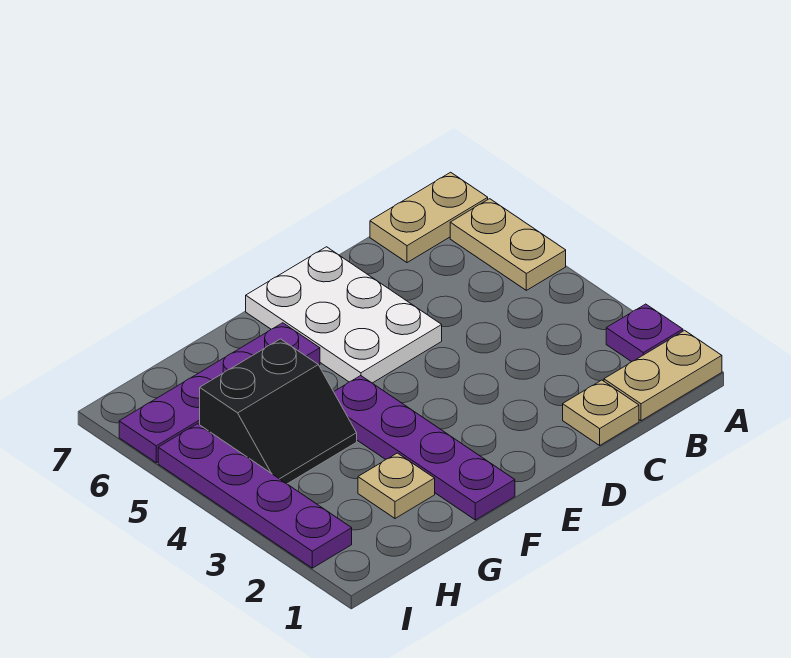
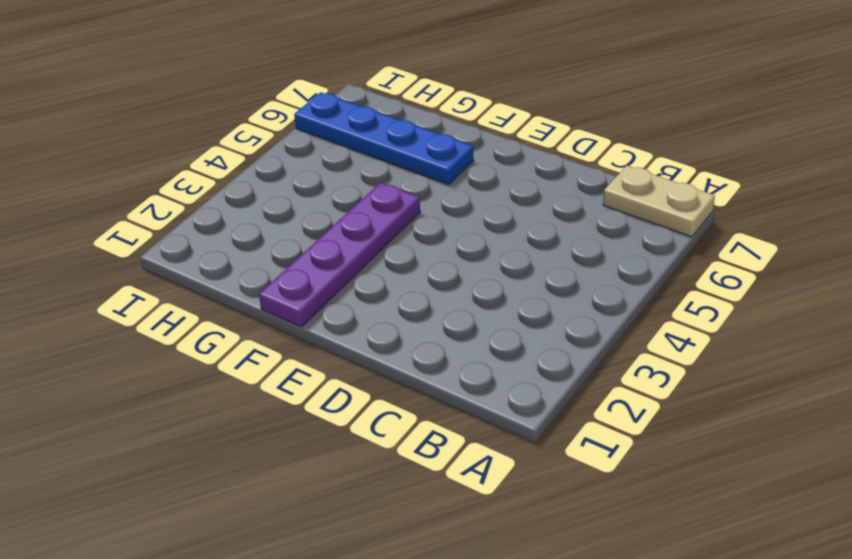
blue 1x4 plate [294,92,474,185] -> purple 1x4 plate [119,323,320,463]
none -> tan 1x2 plate [604,330,722,421]
none -> purple 1x1 plate [606,304,683,362]

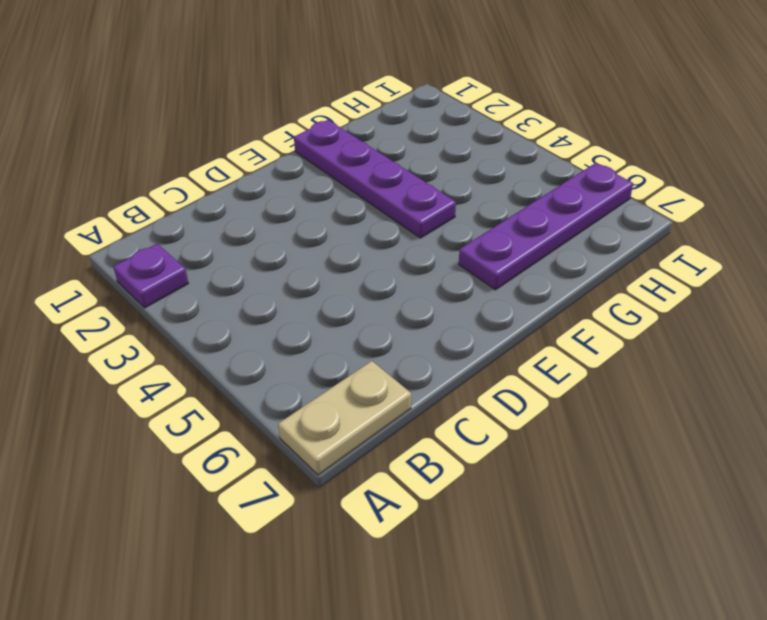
none -> tan 1x2 plate [604,330,722,421]
none -> tan 1x2 plate [450,199,566,290]

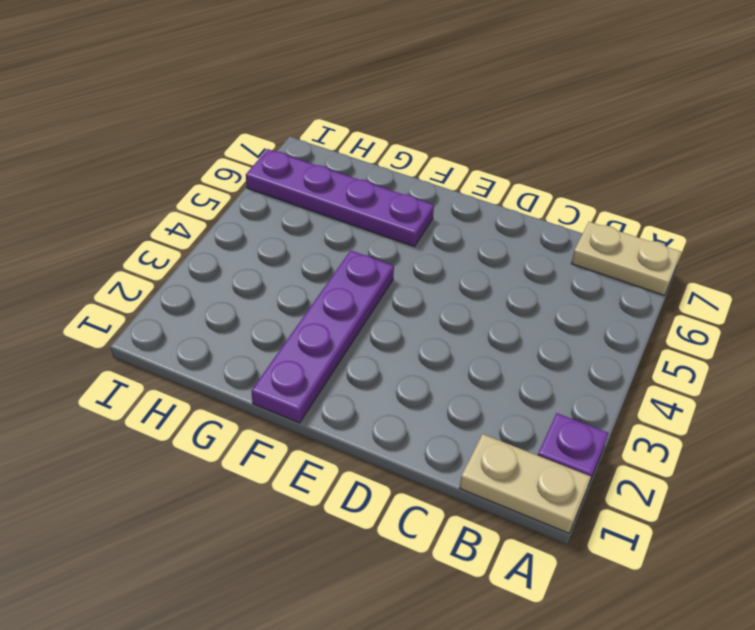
none -> tan 1x2 plate [450,199,566,290]
none -> tan 1x1 plate [563,380,639,445]

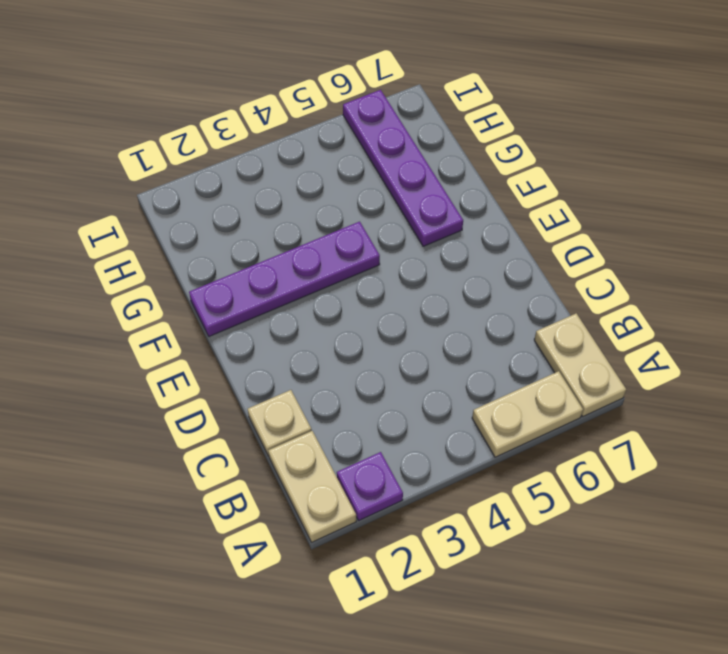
none -> white 2x3 plate [246,247,442,383]
none -> tan 1x1 plate [358,453,435,518]

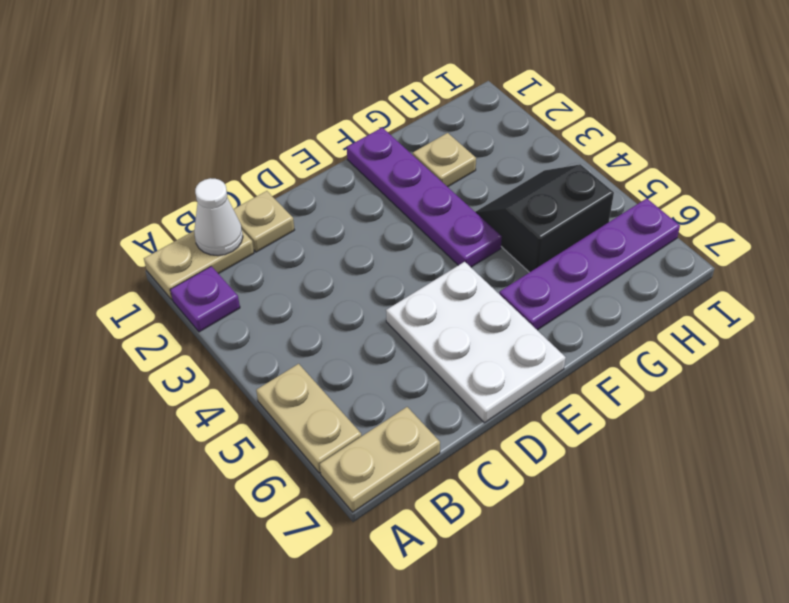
white 1x1 cone [194,178,243,256] -> none
none -> purple 1x4 plate [158,424,352,568]

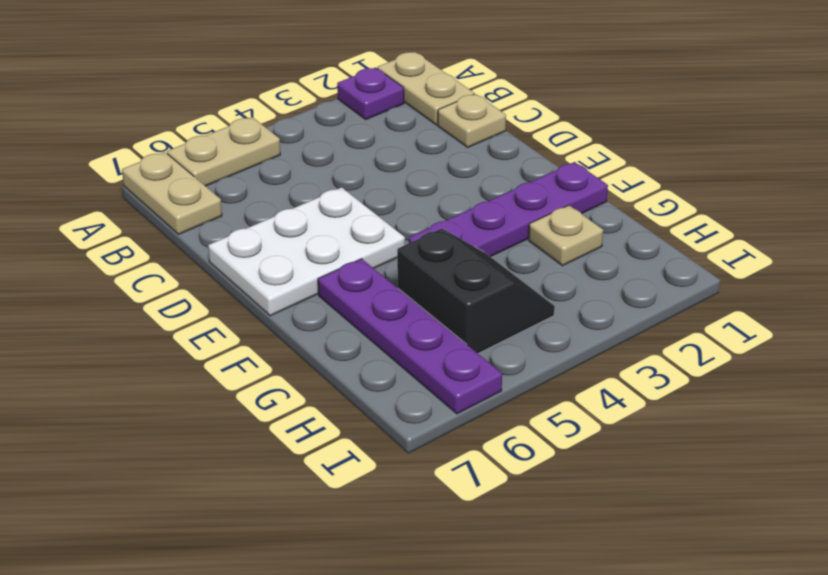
none -> purple 1x4 plate [158,424,352,568]

